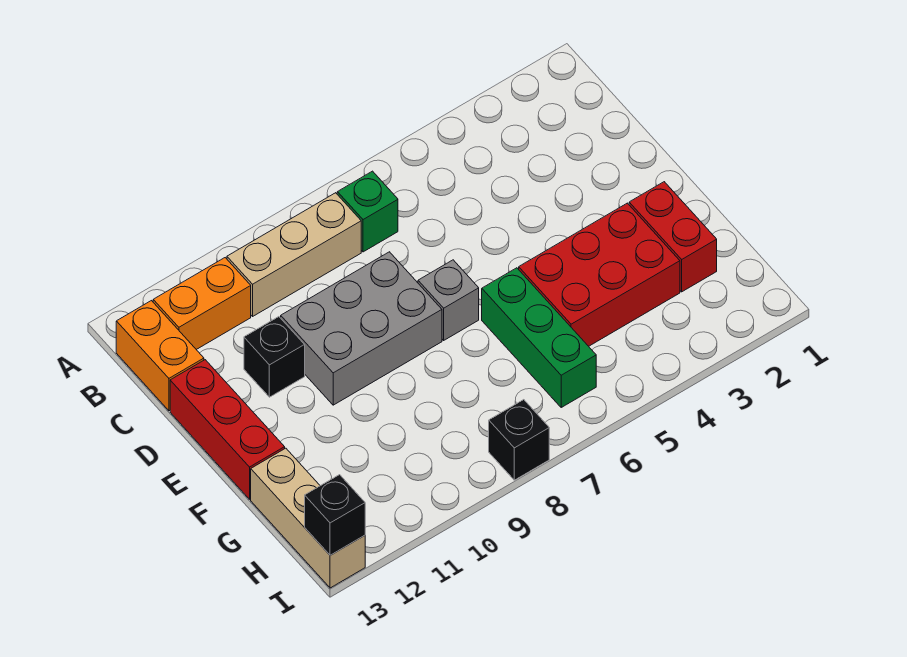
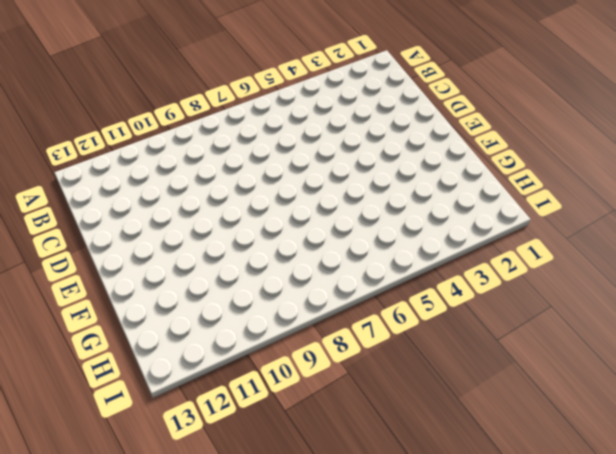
none -> green 1x1 brick [337,171,398,252]
none -> tan 1x3 brick [227,193,361,316]
none -> orange 1x2 brick [153,258,251,350]

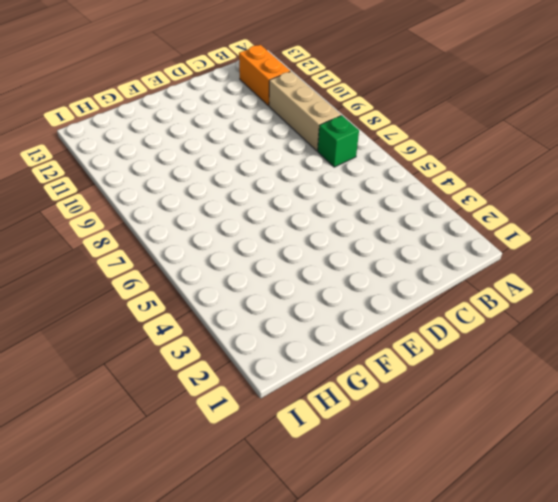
none -> orange 1x2 brick [116,301,204,411]
none -> grey 2x3 brick [281,252,442,405]
none -> black 1x1 brick [244,317,305,397]

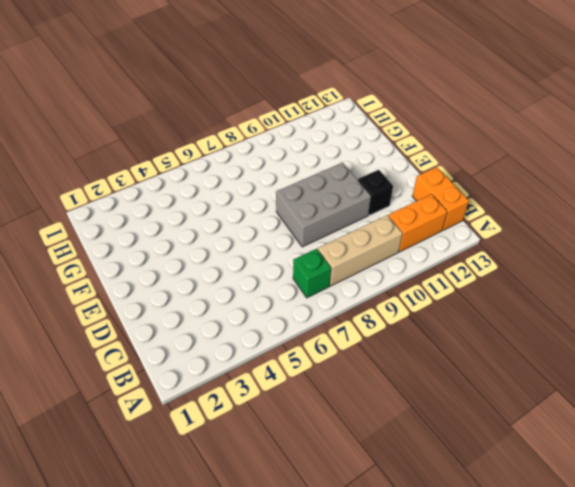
none -> red 1x3 brick [170,360,285,499]
none -> grey 1x1 brick [418,260,479,340]
none -> red 1x2 brick [629,182,717,292]

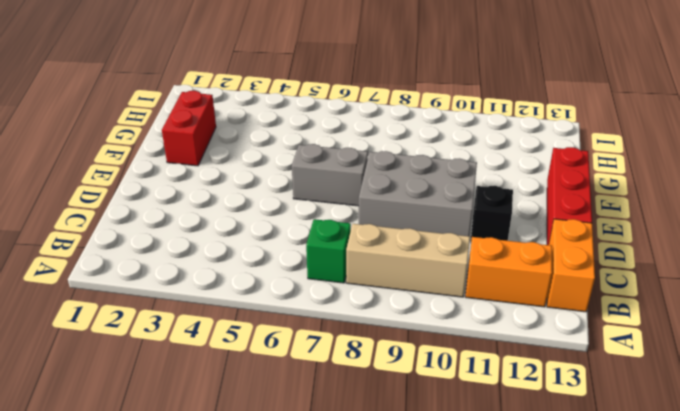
grey 1x2 brick [292,144,368,206] -> grey 1x1 brick [418,260,479,340]
none -> red 2x3 brick [519,203,680,346]
none -> green 1x3 brick [482,268,596,407]
none -> tan 1x3 brick [251,448,365,588]

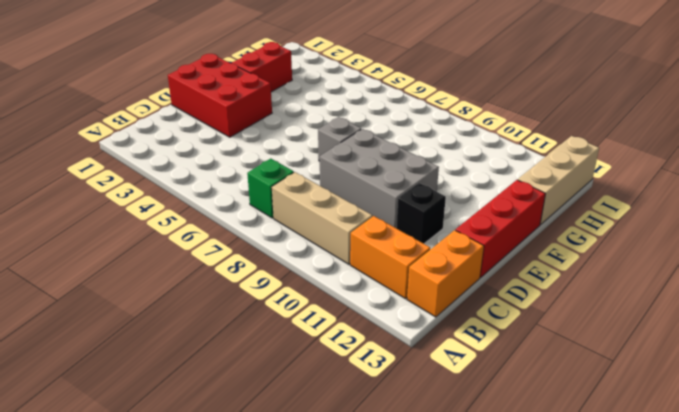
red 2x3 brick [168,54,272,137] -> red 2x3 brick moved to [519,203,680,346]
none -> green 1x3 brick [482,268,596,407]
none -> black 1x1 brick [489,400,549,480]
none -> black 1x1 brick [305,475,365,555]

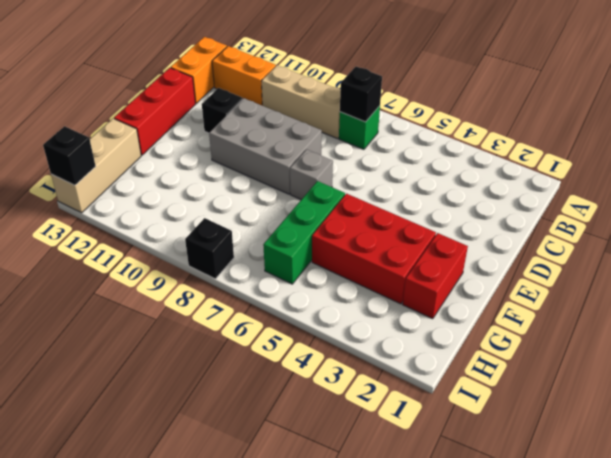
black 1x1 brick [340,66,382,122] -> none

